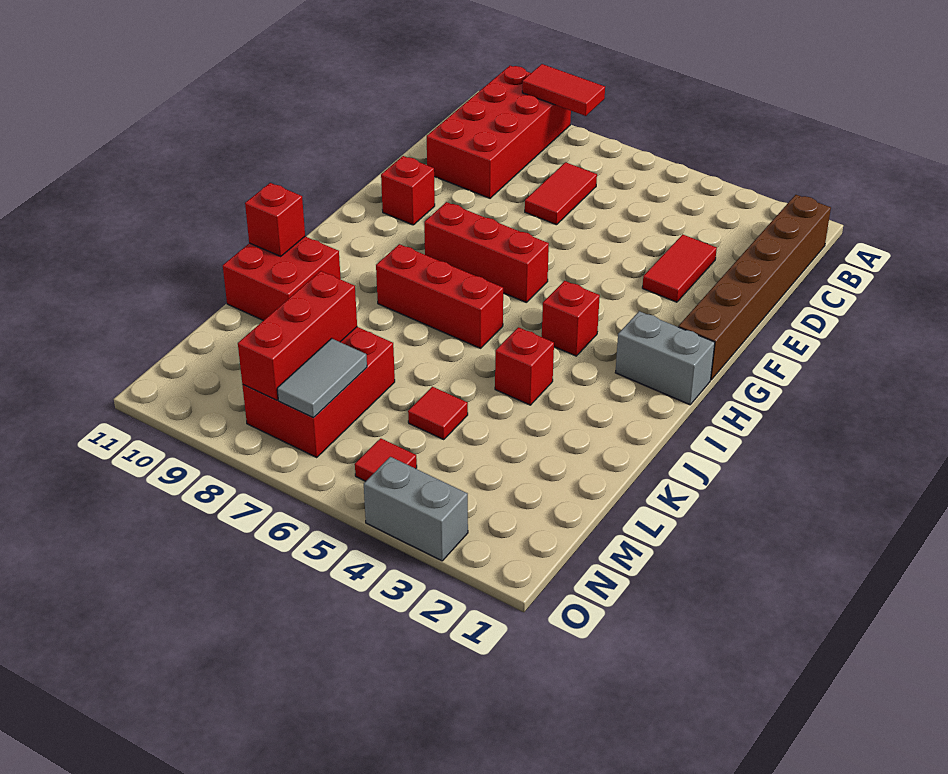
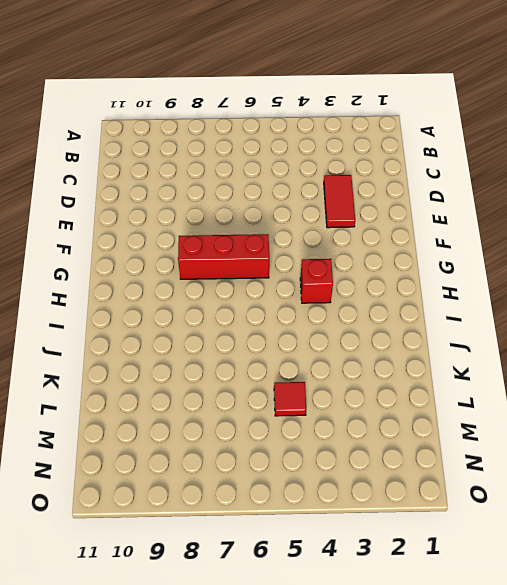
none -> red 2x4 brick [427,66,571,198]
none -> brown 1x6 brick [679,195,831,380]
none -> red 1x2 tile [525,162,597,225]

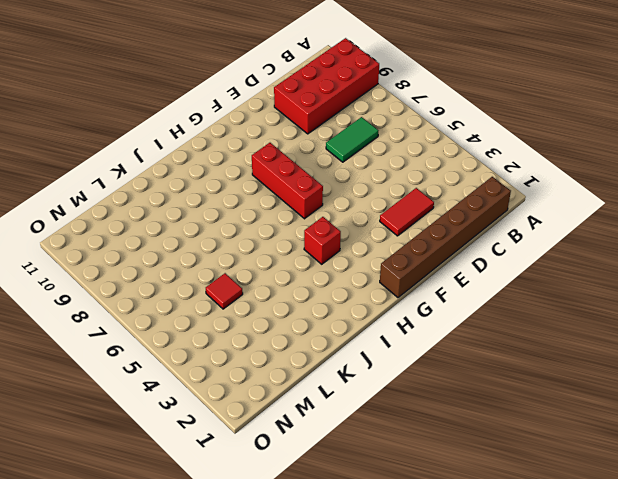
green 1x2 tile [326,117,378,162] -> red 1x2 tile [525,162,597,225]
none -> red 1x1 brick [381,156,435,225]
none -> grey 1x2 brick [615,311,715,405]
none -> red 1x3 brick [376,244,503,348]

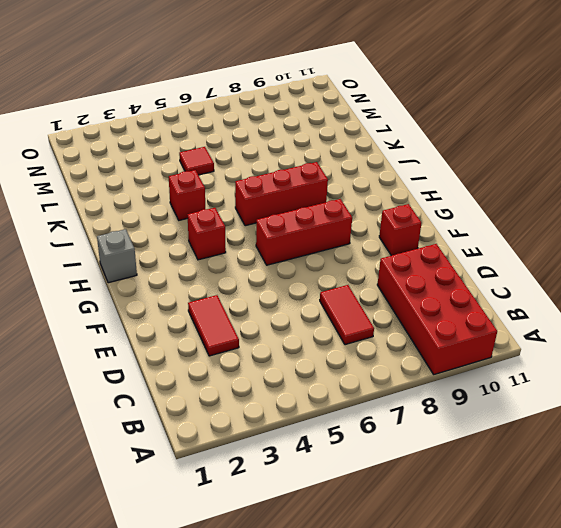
grey 1x1 brick [97,229,137,283] -> grey 1x2 brick [615,311,715,405]
none -> brown 1x6 brick [679,195,831,380]
none -> red 2x2 brick [223,237,341,321]
none -> red 2x3 brick [242,327,395,457]

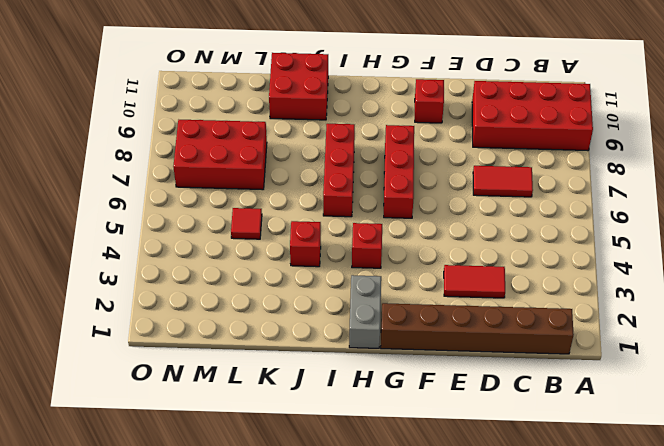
none -> red 1x1 tile [355,438,417,481]
none -> grey 1x2 brick [364,457,468,561]
none -> red 1x2 tile [522,64,605,116]

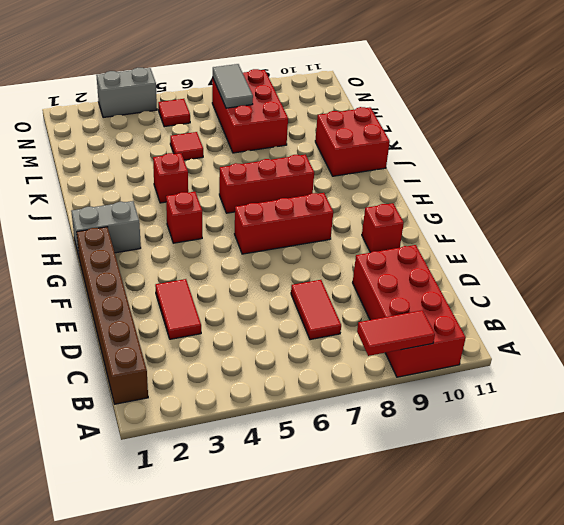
none -> red 1x1 brick [245,183,305,256]
none -> red 1x3 brick [238,271,357,400]

